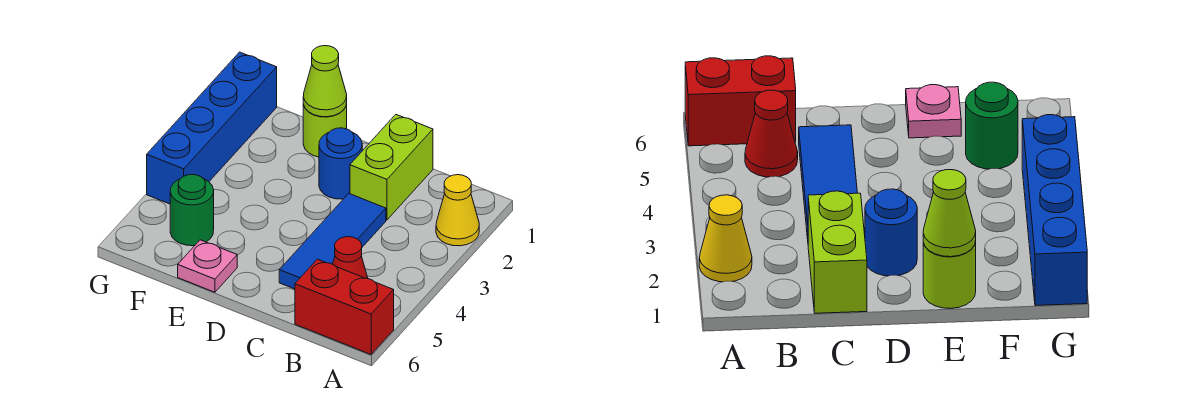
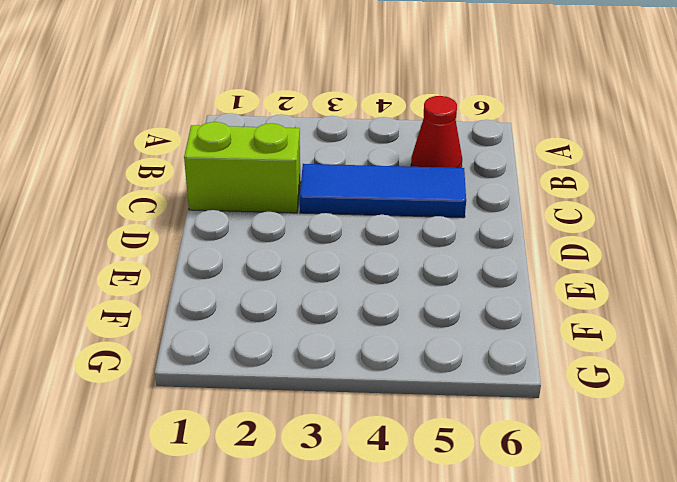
none -> yellow 1x1 cone [436,175,479,246]
none -> red 1x2 brick [295,259,394,354]

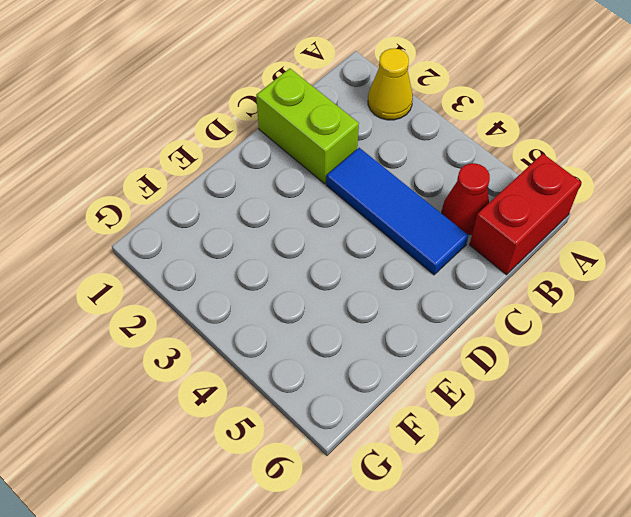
none -> blue 1x1 round brick [319,128,362,199]
none -> lime 1x1 round brick [303,103,347,157]

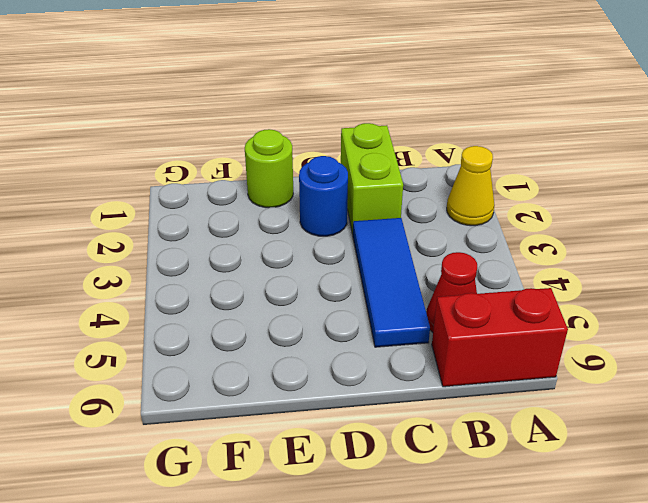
none -> pink 1x1 plate [178,240,237,292]
none -> green 1x1 round brick [170,175,214,246]

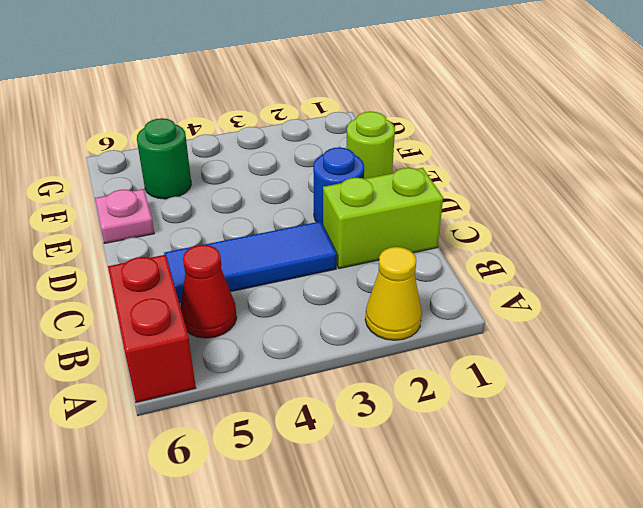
none -> blue 1x4 brick [147,52,277,204]
none -> lime 1x1 cone [303,46,347,117]

